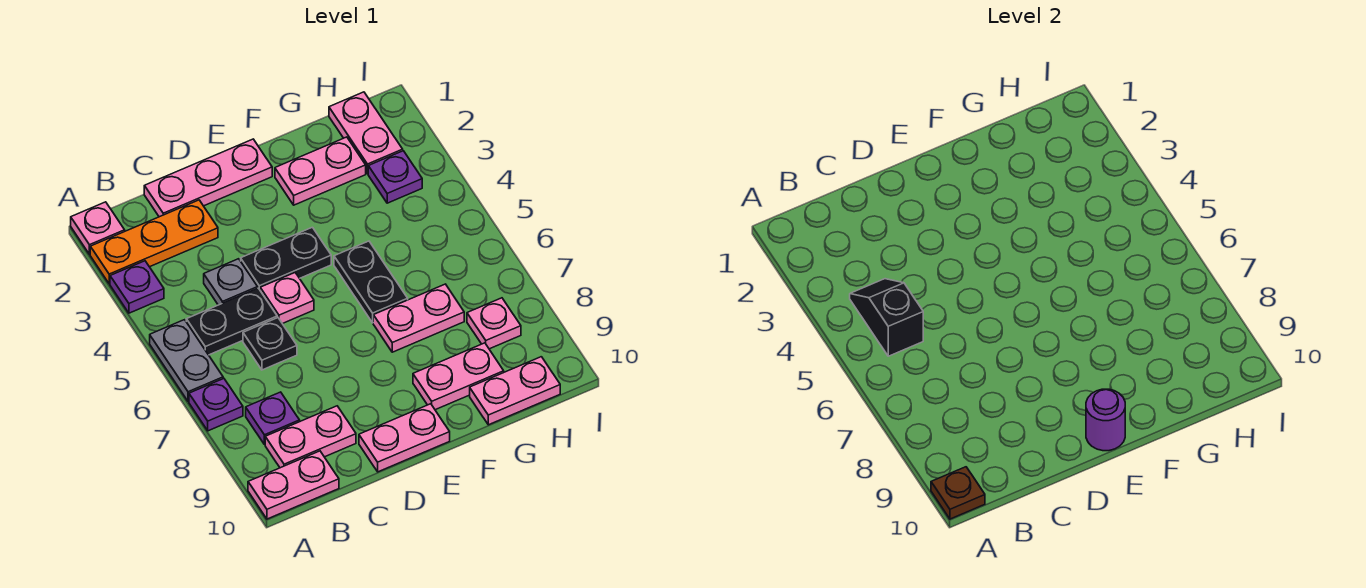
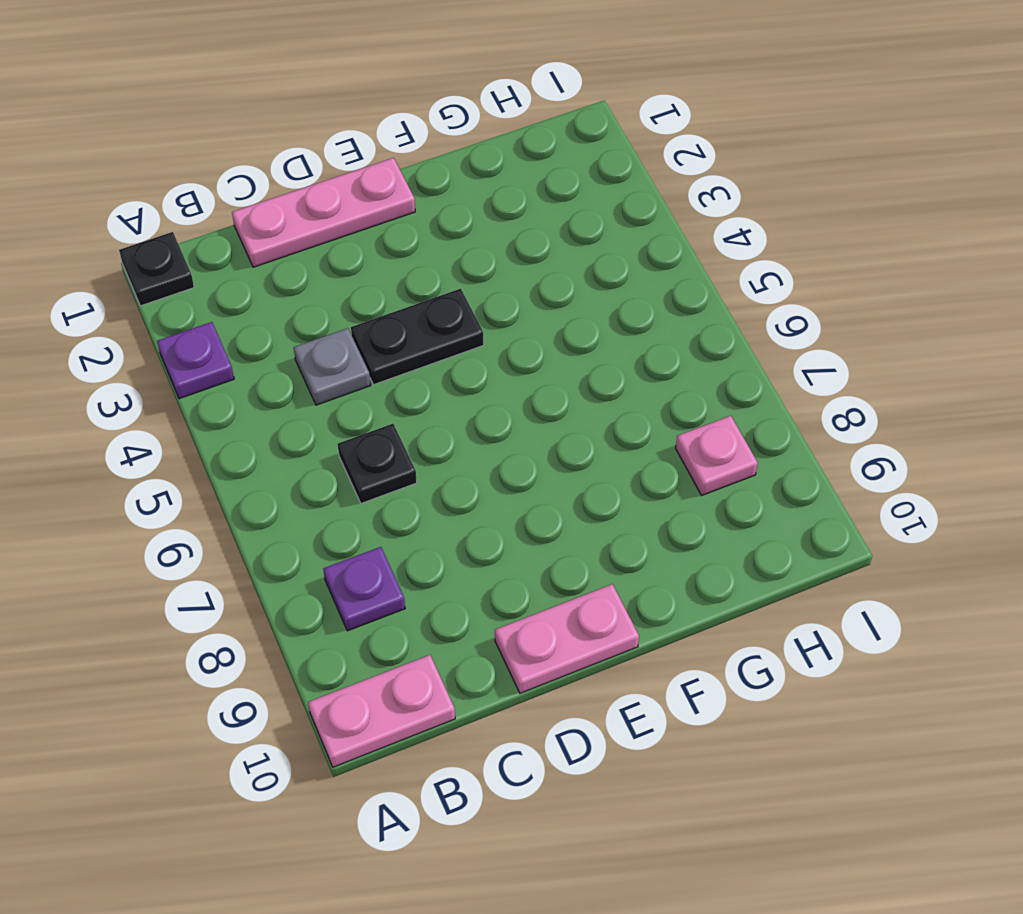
black 1x1 plate [119,232,194,306] -> pink 1x1 plate [71,202,125,254]
none -> orange 1x3 plate [90,200,218,284]
none -> grey 1x2 plate [150,320,223,401]
none -> purple 1x1 plate [189,378,243,431]

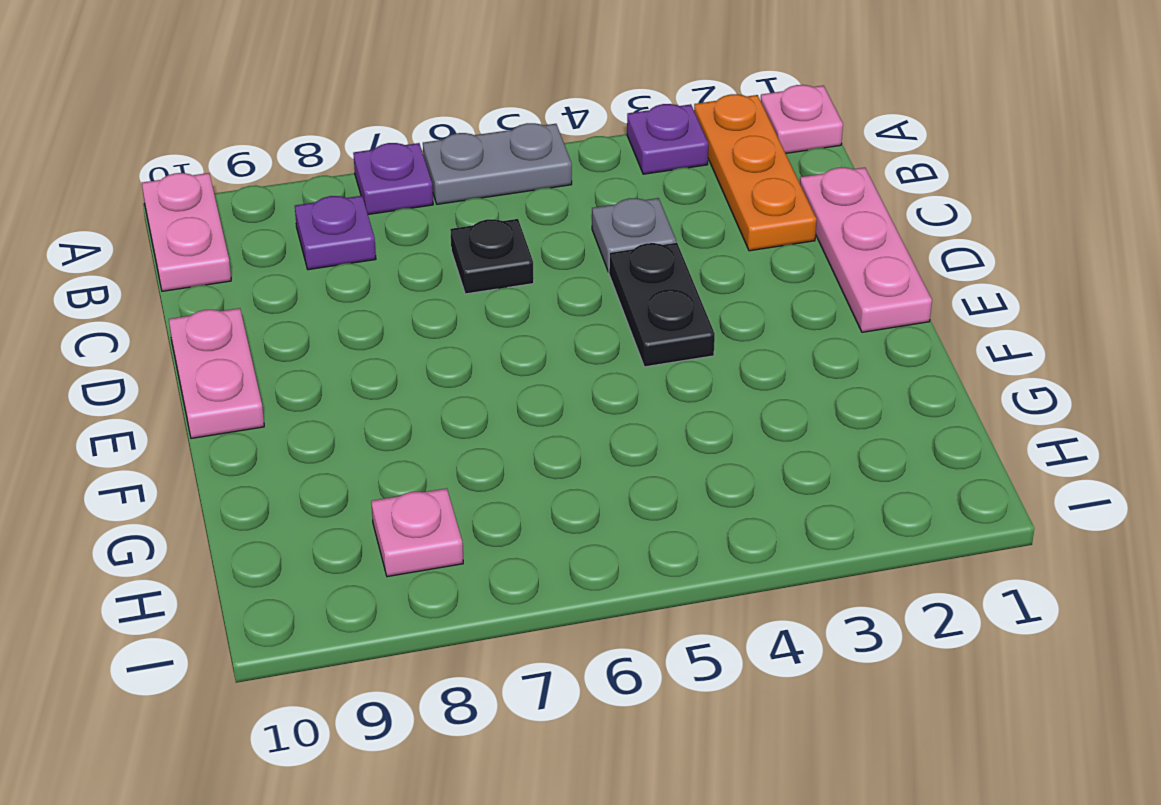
none -> black 1x2 plate [186,288,277,355]
none -> pink 1x2 plate [265,406,356,468]
none -> pink 1x1 plate [260,273,314,324]

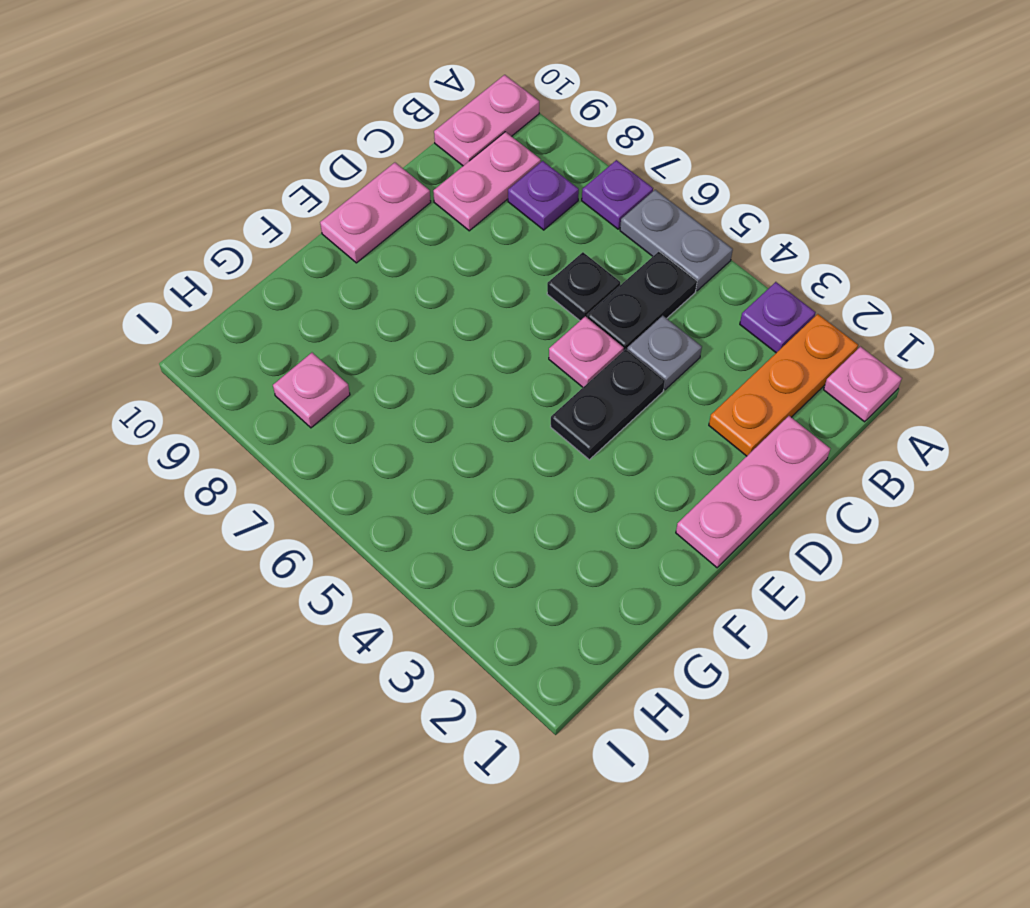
none -> pink 1x2 plate [275,137,366,205]
none -> black 1x2 plate [334,241,408,323]
none -> pink 1x2 plate [373,284,464,352]

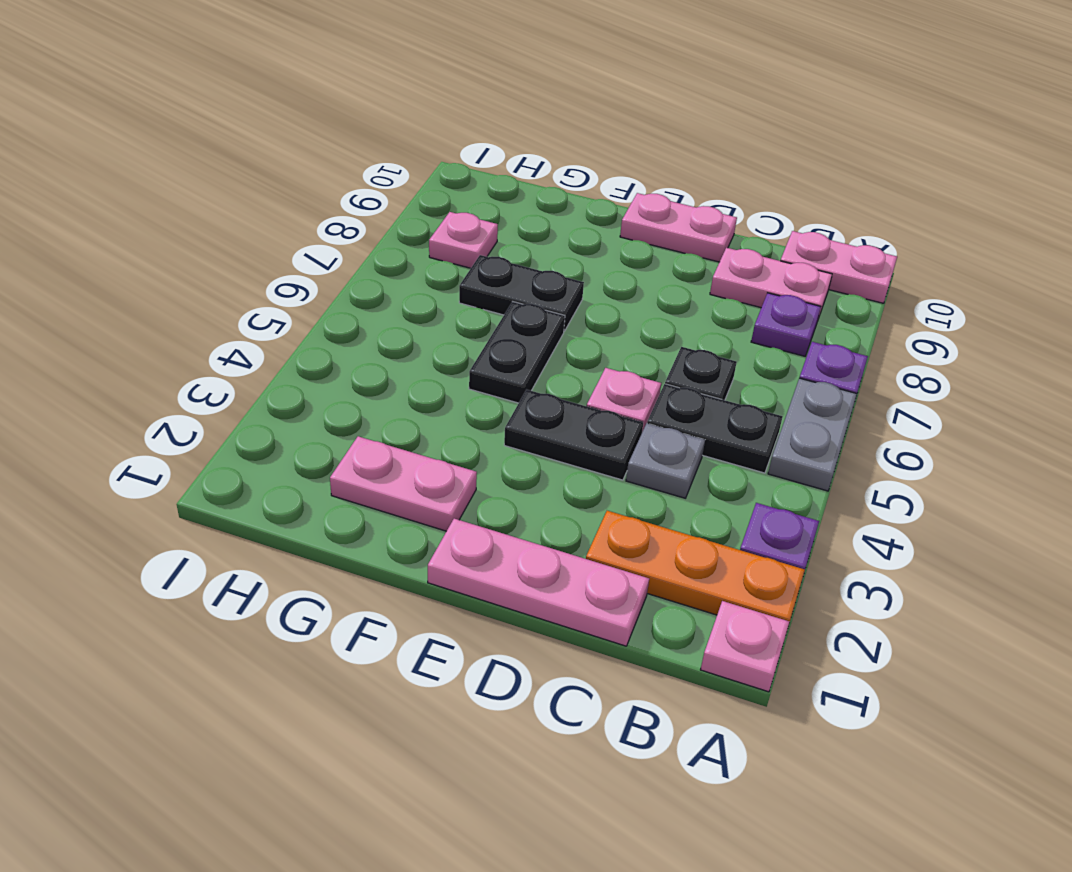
black 1x2 plate [459,255,584,331] -> pink 1x2 plate [373,284,464,352]
none -> pink 1x2 plate [413,343,504,410]
none -> pink 1x2 plate [470,357,560,425]
none -> pink 1x2 plate [329,92,403,174]

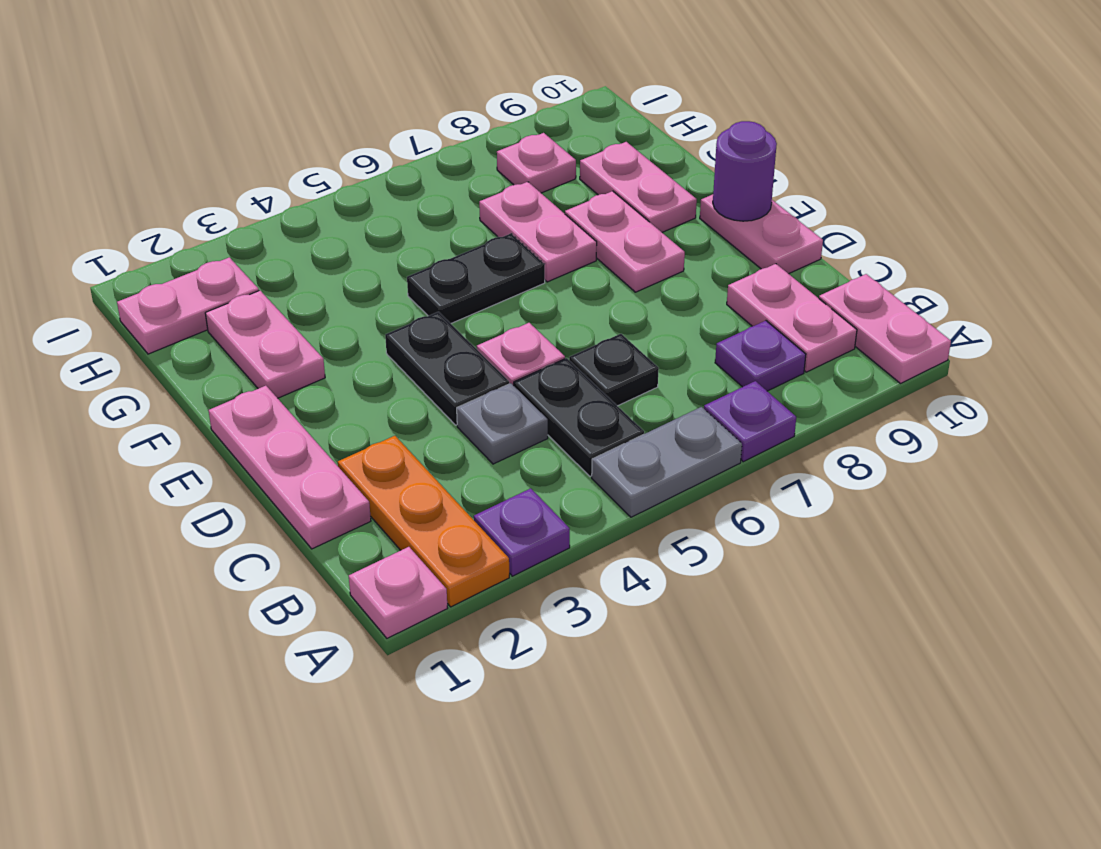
pink 1x2 plate [565,191,685,292] -> pink 1x2 plate moved to [470,357,560,425]
none -> purple 1x1 plate [368,151,422,203]
none -> brown 1x1 plate [931,467,985,519]
none -> black 1x2 slope [850,279,923,356]

